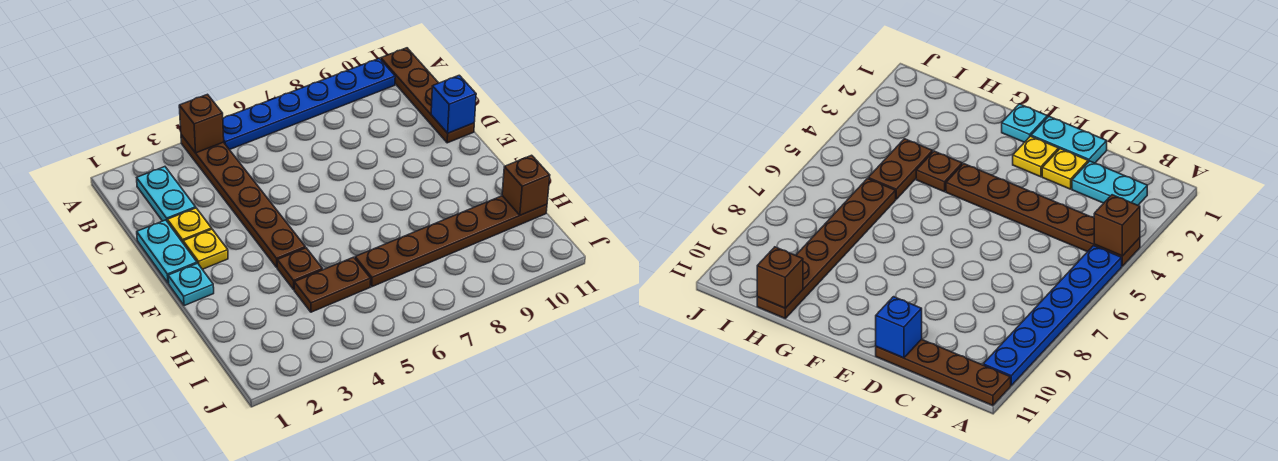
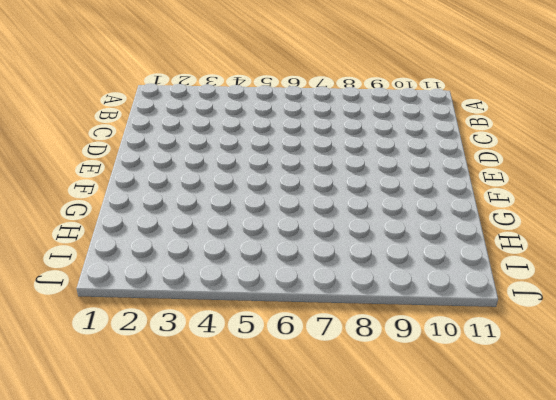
none -> brown 1x6 plate [181,135,305,267]
none -> blue 1x6 plate [223,58,395,150]
none -> brown 1x4 plate [381,48,474,143]

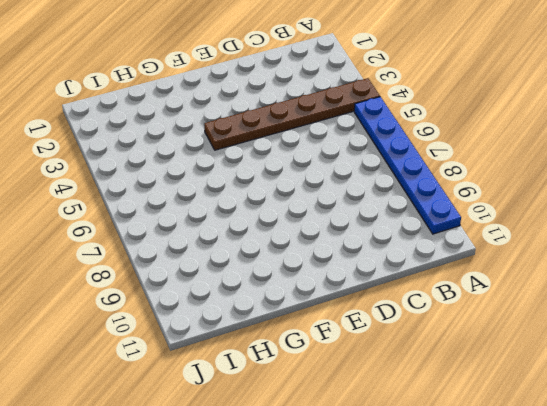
none -> brown 1x4 plate [381,48,474,143]
none -> cyan 1x2 plate [137,167,196,221]
none -> cyan 1x2 plate [137,220,197,283]

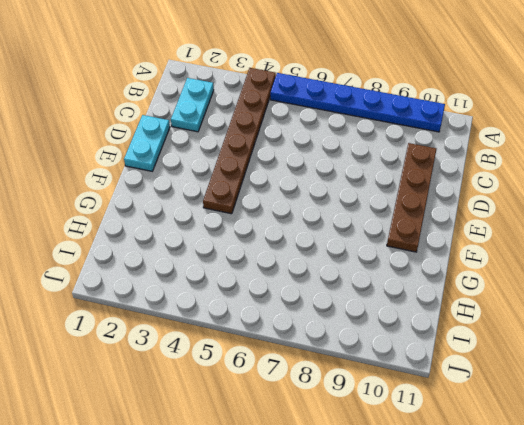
brown 1x4 plate [387,143,436,252] -> brown 1x4 plate moved to [381,48,474,143]
none -> yellow 1x1 plate [167,208,212,242]
none -> yellow 1x1 plate [183,229,228,269]
none -> cyan 1x1 plate [168,263,214,306]

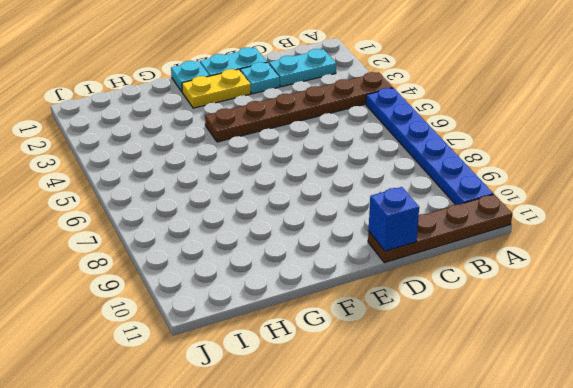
cyan 1x1 plate [240,62,280,94] -> yellow 1x1 plate [167,208,212,242]
yellow 1x2 plate [182,69,251,108] -> yellow 1x1 plate [183,229,228,269]
none -> brown 1x1 plate [277,248,323,290]
none -> brown 1x2 plate [294,257,371,312]
none -> brown 1x6 plate [355,196,547,287]

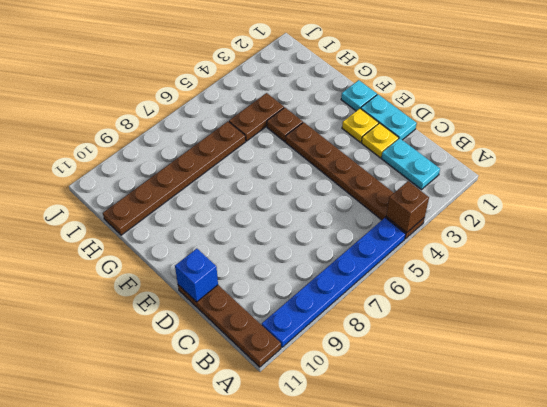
none -> brown 1x1 brick [502,155,550,215]

